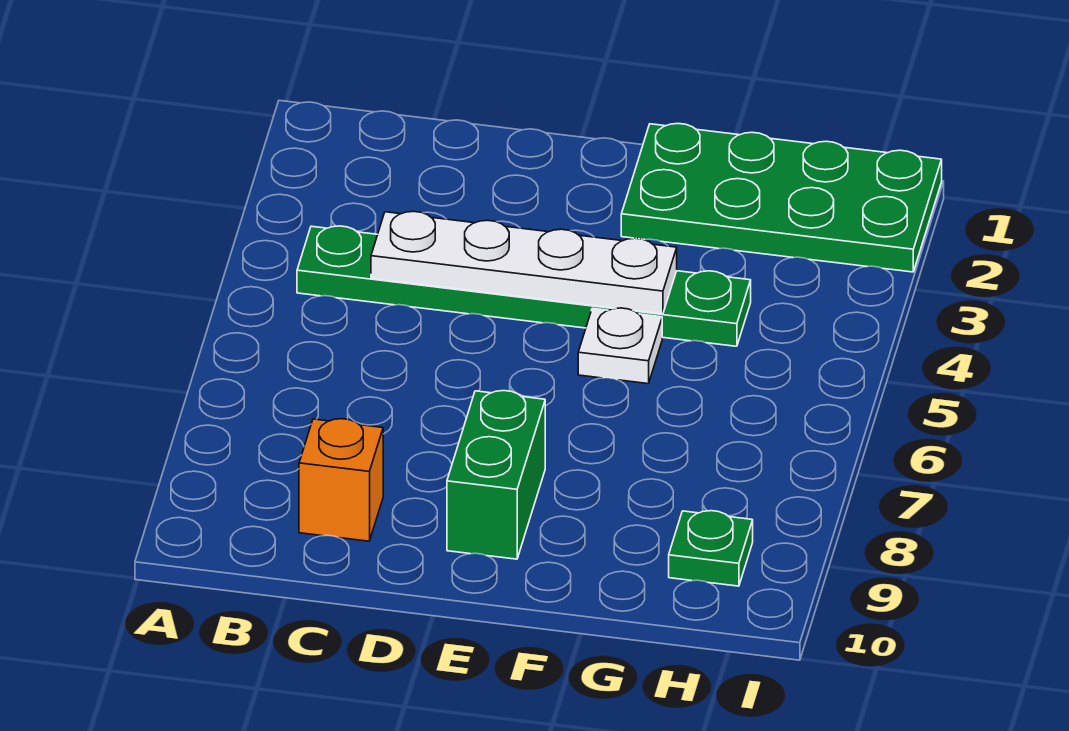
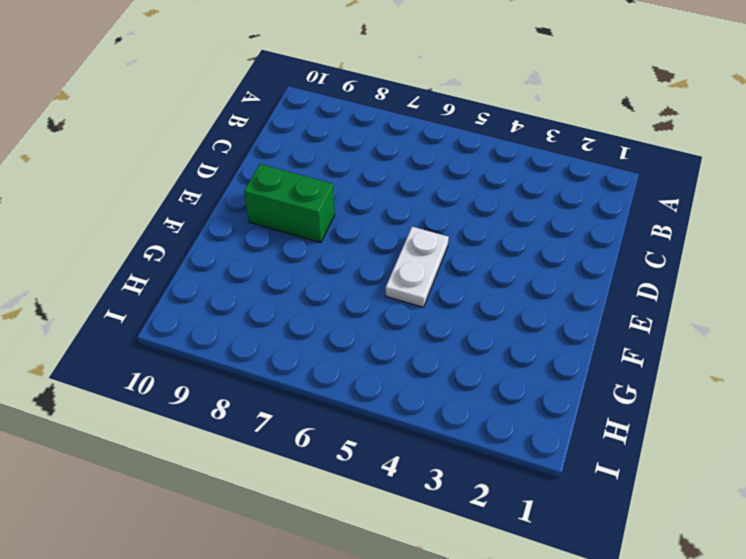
white 1x2 plate [386,227,449,307] -> white 1x1 plate [578,308,662,384]
none -> green 1x6 plate [297,226,751,346]
none -> orange 1x1 brick [299,419,383,541]

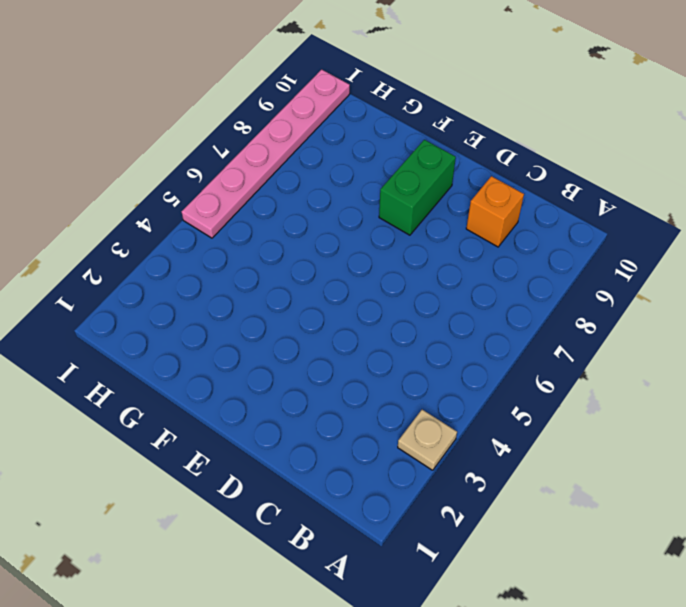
tan 1x1 plate [398,410,457,470] -> none
pink 1x6 plate [182,69,350,238] -> none
none -> green 1x6 plate [297,226,751,346]
none -> green 2x4 plate [621,123,942,272]

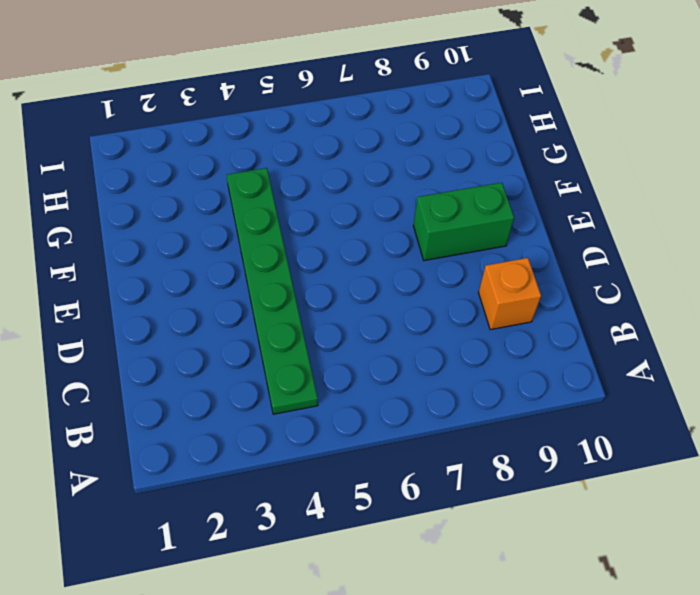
none -> green 2x4 plate [621,123,942,272]
none -> white 1x1 plate [578,308,662,384]

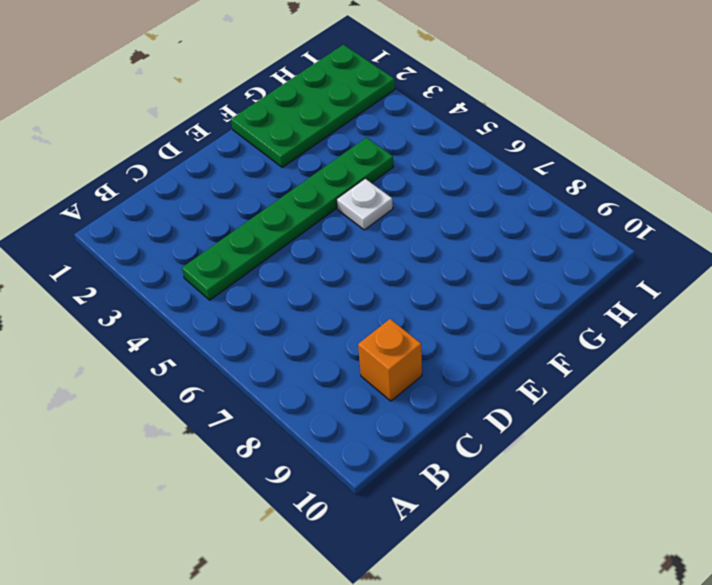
none -> green 1x2 brick [447,391,545,559]
none -> green 1x1 plate [669,511,753,586]

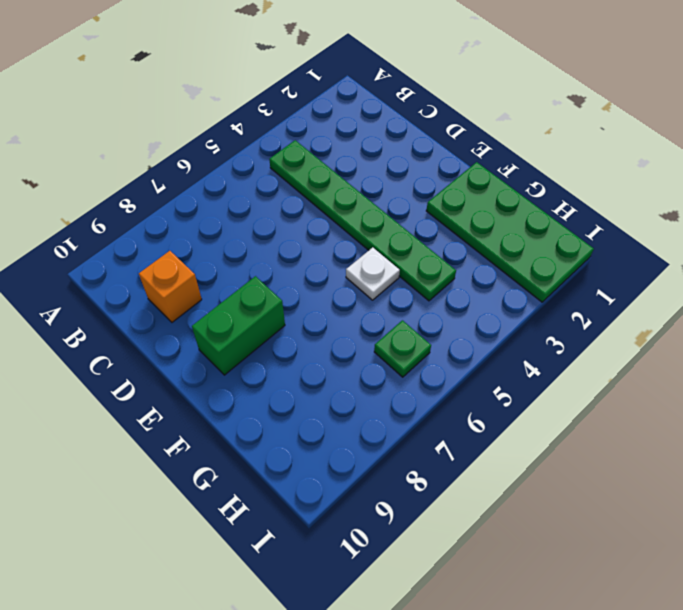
green 1x1 plate [374,320,431,377] -> green 1x1 plate moved to [669,511,753,586]
none -> white 1x4 plate [371,211,677,314]

